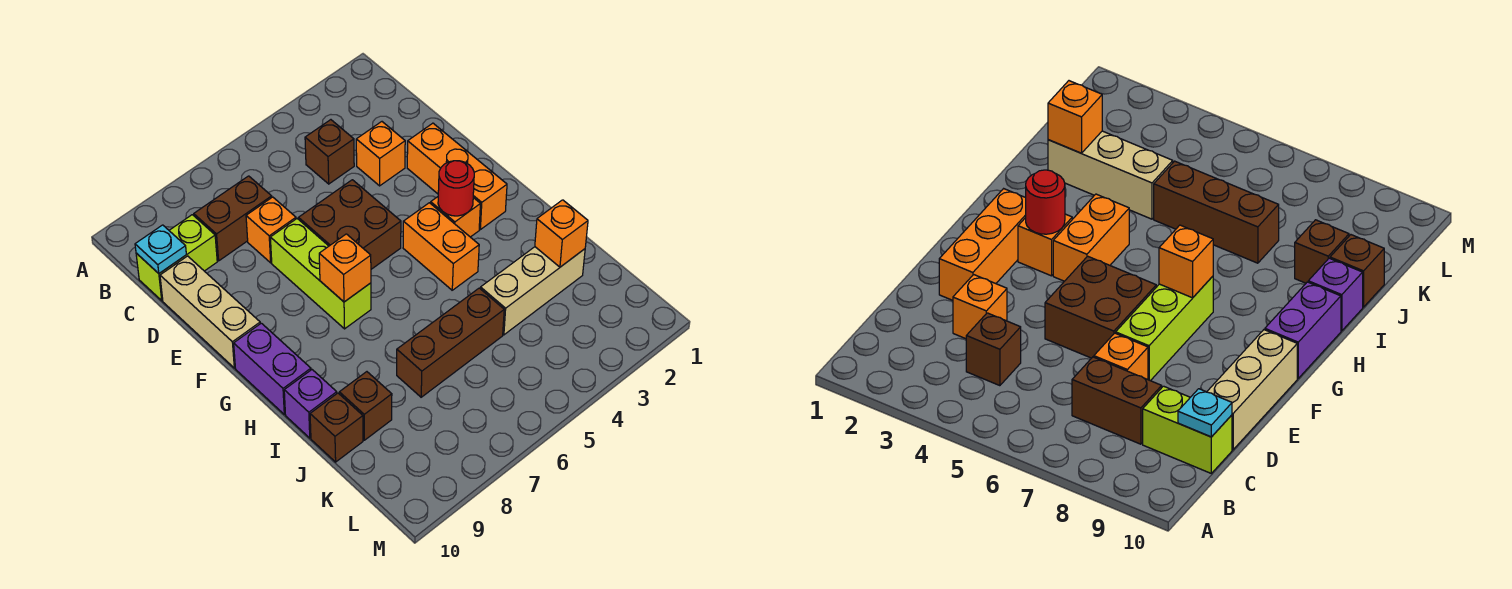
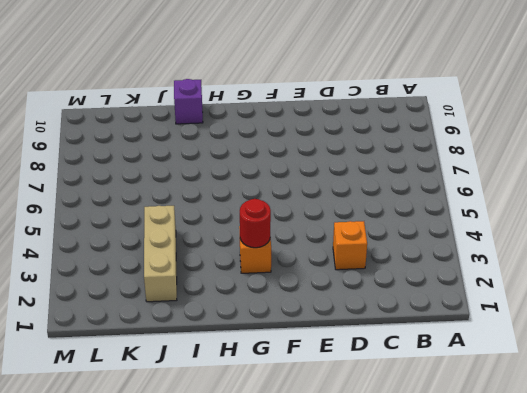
none -> brown 1x1 brick [305,120,354,184]
none -> brown 1x2 brick [194,176,272,261]
none -> lime 1x2 brick [136,215,217,301]

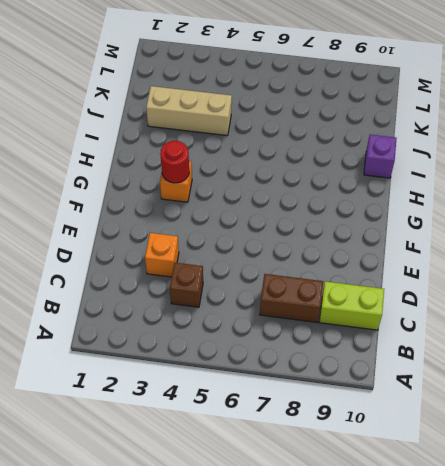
none -> orange 1x1 brick [246,197,296,263]
none -> tan 1x3 brick [160,256,260,368]
none -> orange 1x3 brick [407,123,507,230]

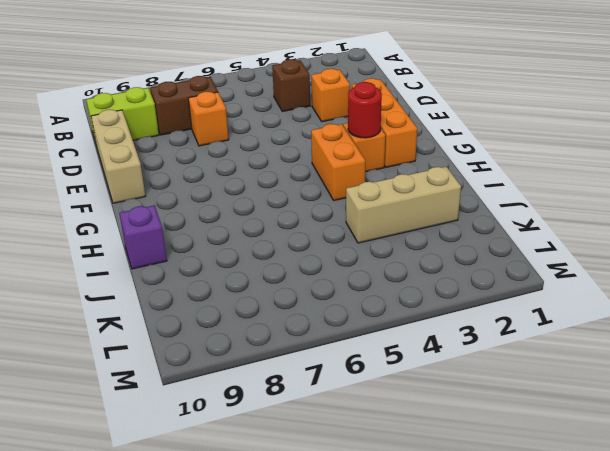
none -> brown 2x2 brick [299,180,401,269]
none -> lime 1x3 brick [270,219,371,329]
none -> purple 1x2 brick [234,323,311,414]

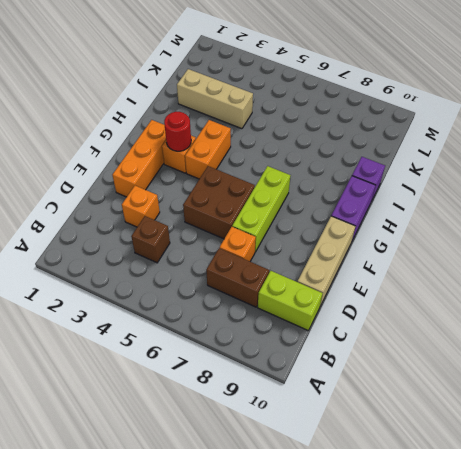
none -> brown 1x3 brick [397,288,504,397]
none -> brown 1x1 brick [339,372,392,440]
none -> brown 1x1 brick [310,393,363,462]

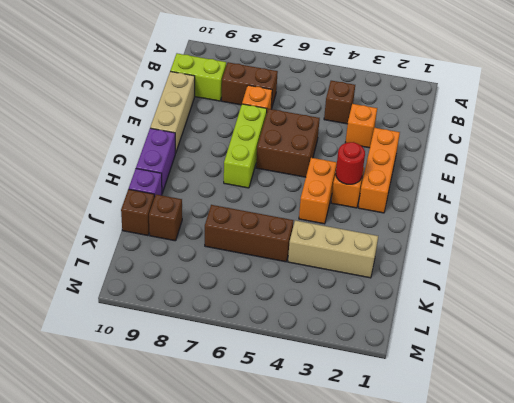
none -> cyan 1x1 plate [135,225,186,273]
none -> orange 1x1 brick [319,234,371,302]
none -> orange 1x1 brick [535,200,588,267]

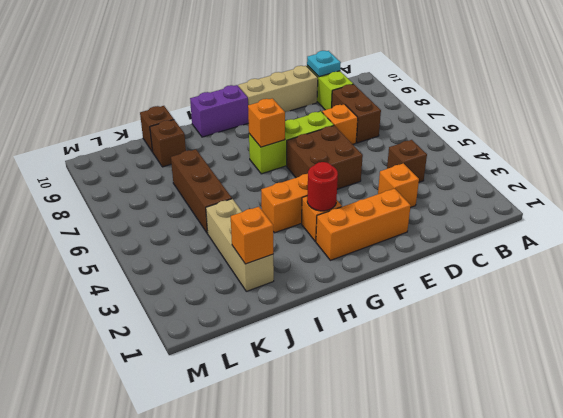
none -> purple 1x1 brick [284,370,337,438]

